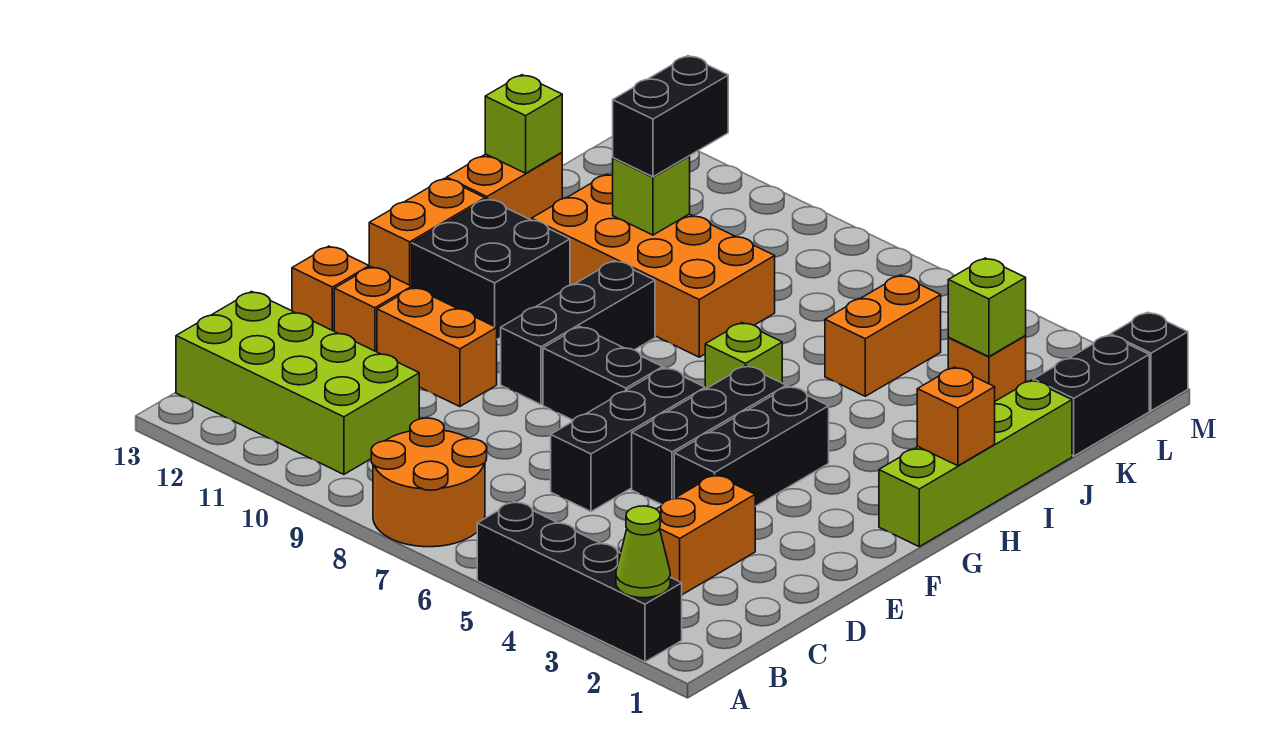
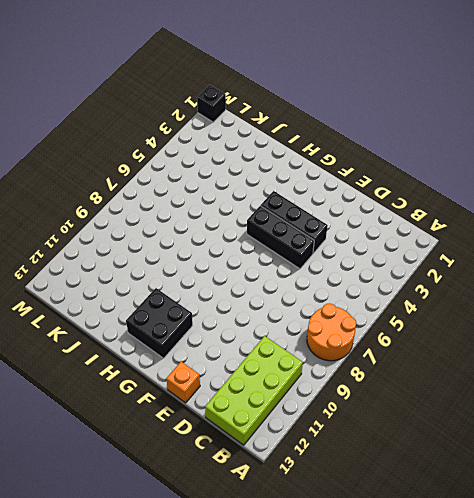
none -> black 1x4 brick [477,502,682,662]
none -> orange 1x2 brick [656,475,755,595]
none -> black 1x3 brick [551,368,705,512]

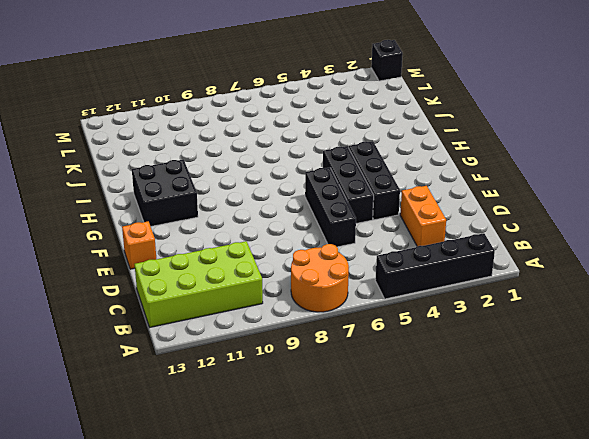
none -> orange 1x2 brick [377,287,497,407]
none -> orange 1x1 brick [334,267,412,352]
none -> black 1x2 brick [543,327,663,420]

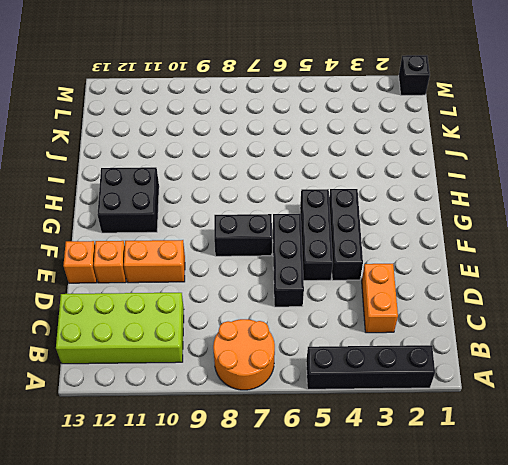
none -> black 1x3 brick [501,261,655,404]
none -> lime 1x4 brick [879,380,1072,547]
none -> orange 1x2 brick [369,178,485,286]

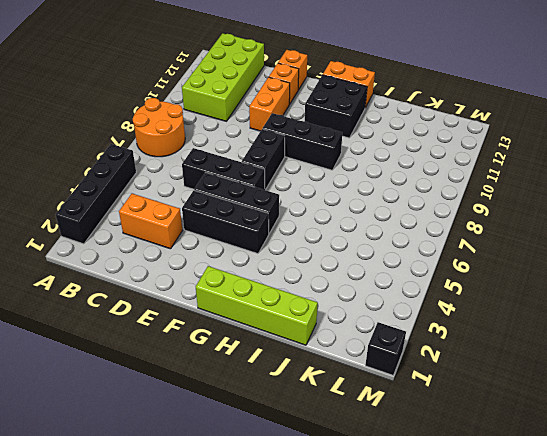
none -> lime 1x1 brick [705,323,782,389]
none -> orange 2x4 brick [532,174,775,357]
none -> orange 1x2 brick [447,152,562,220]

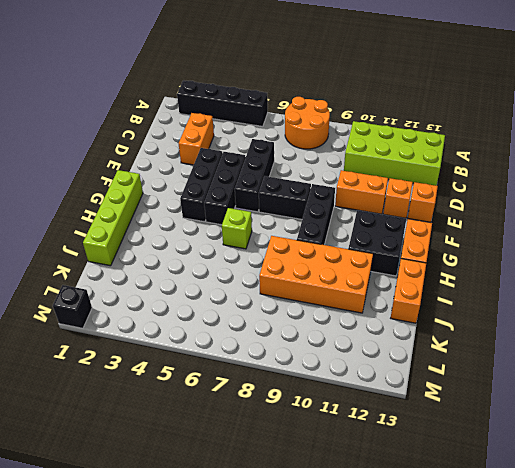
none -> orange 1x2 brick [825,275,941,396]
none -> black 1x2 brick [1033,335,1149,456]
none -> orange 1x1 brick [948,336,1026,401]

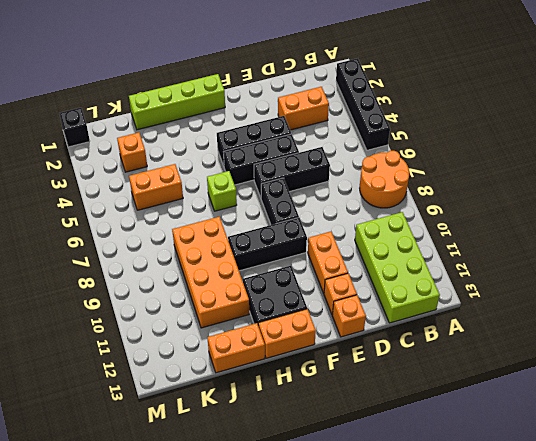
none -> black 1x2 brick [1033,335,1149,456]
none -> lime 1x1 cone [616,506,670,598]
none -> orange 1x1 brick [917,367,995,466]

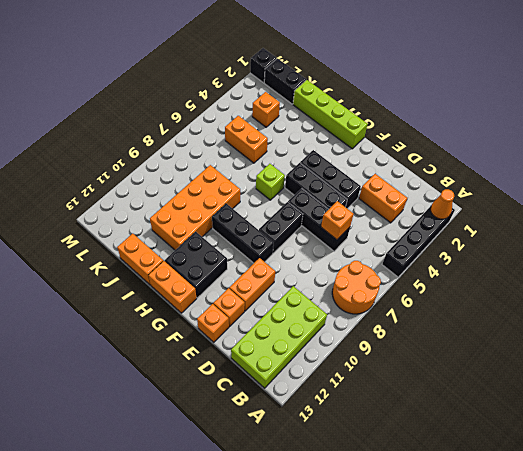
orange 1x1 cone [431,189,454,219] -> lime 1x1 cone [616,506,670,598]
orange 1x1 brick [321,201,354,240] -> orange 1x1 brick moved to [917,367,995,466]
none -> lime 1x1 brick [613,156,690,235]
none -> lime 1x1 brick [485,75,562,173]
none -> lime 1x1 brick [948,258,1026,357]

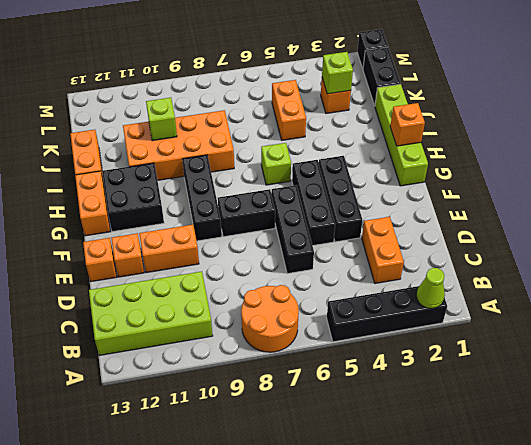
none -> lime 1x1 brick [485,75,562,173]
none -> black 1x2 brick [613,56,728,177]

